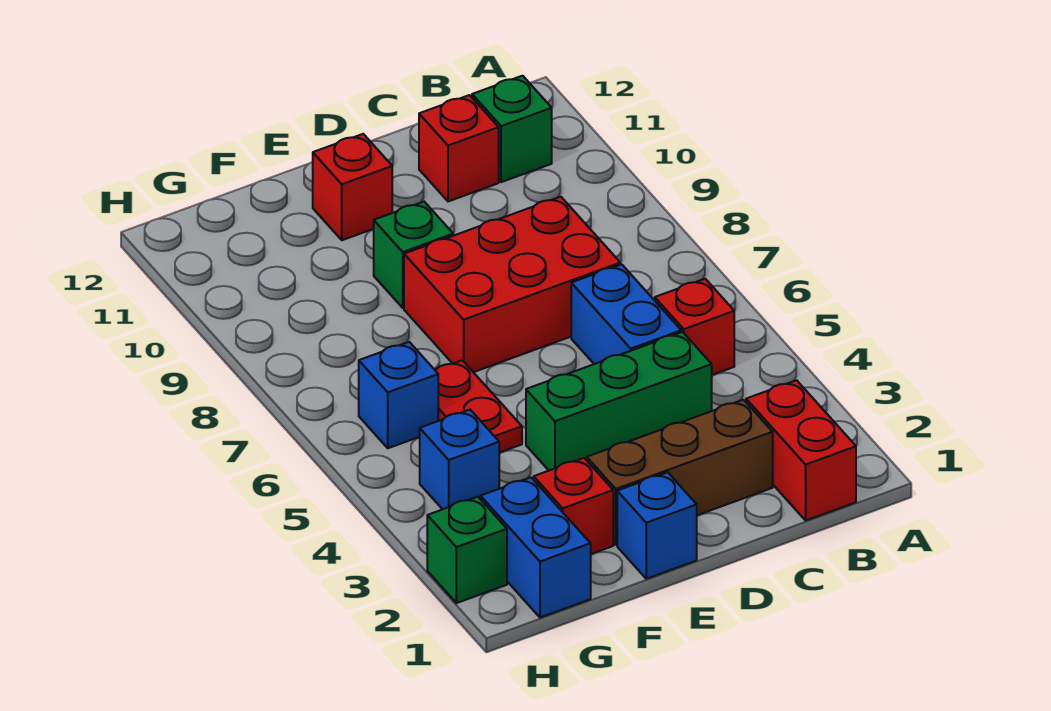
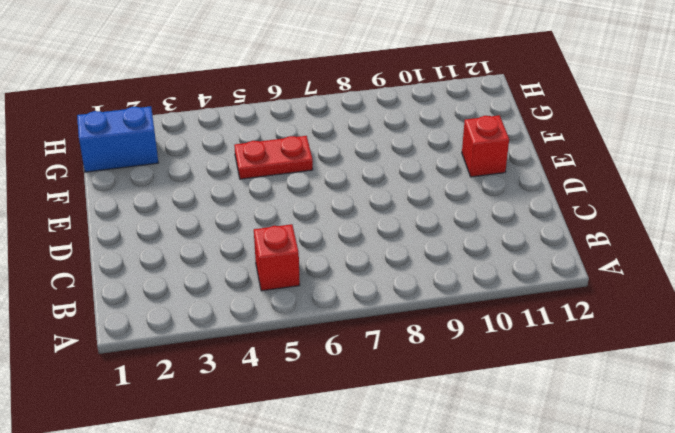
none -> red 1x2 brick [746,380,856,520]
none -> green 1x1 brick [472,76,552,182]
none -> brown 1x3 brick [587,400,773,545]

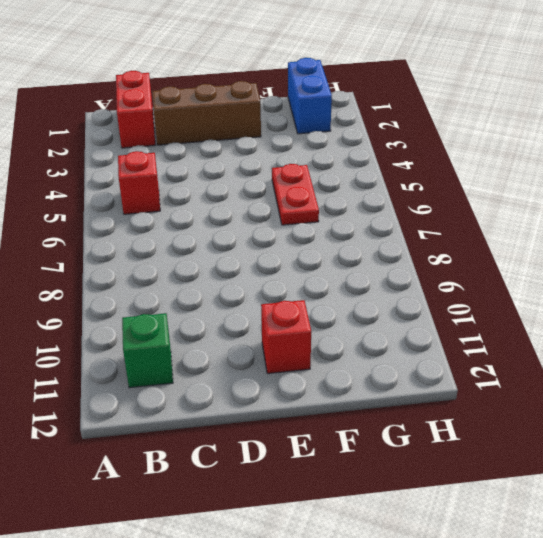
none -> green 1x3 brick [526,332,712,470]
none -> blue 1x2 brick [571,264,681,364]
none -> red 2x3 brick [404,197,620,372]

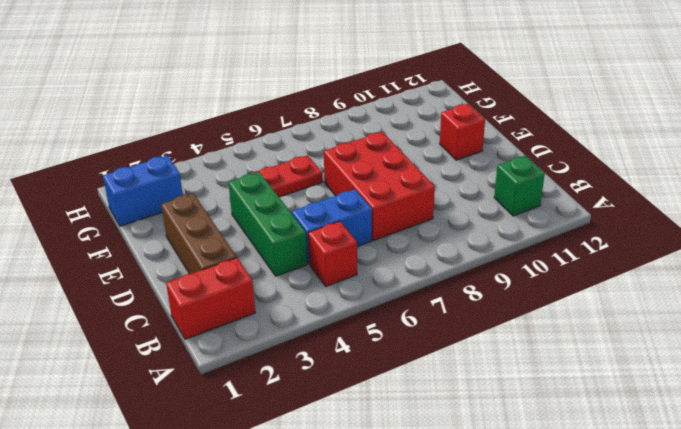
none -> red 1x1 brick [419,95,499,202]
none -> blue 1x1 brick [617,472,697,579]
none -> green 1x1 brick [374,202,453,308]

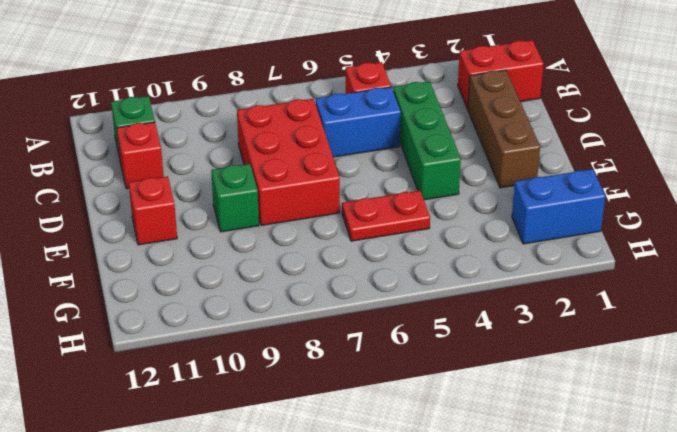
none -> blue 1x1 brick [617,472,697,579]
none -> red 1x1 brick [534,458,613,554]
none -> blue 1x1 brick [420,410,499,509]

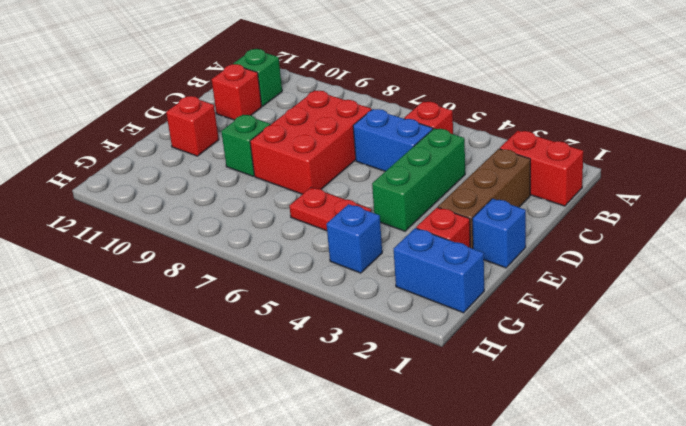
none -> blue 1x1 brick [359,342,438,448]
none -> green 1x1 brick [427,497,507,603]

